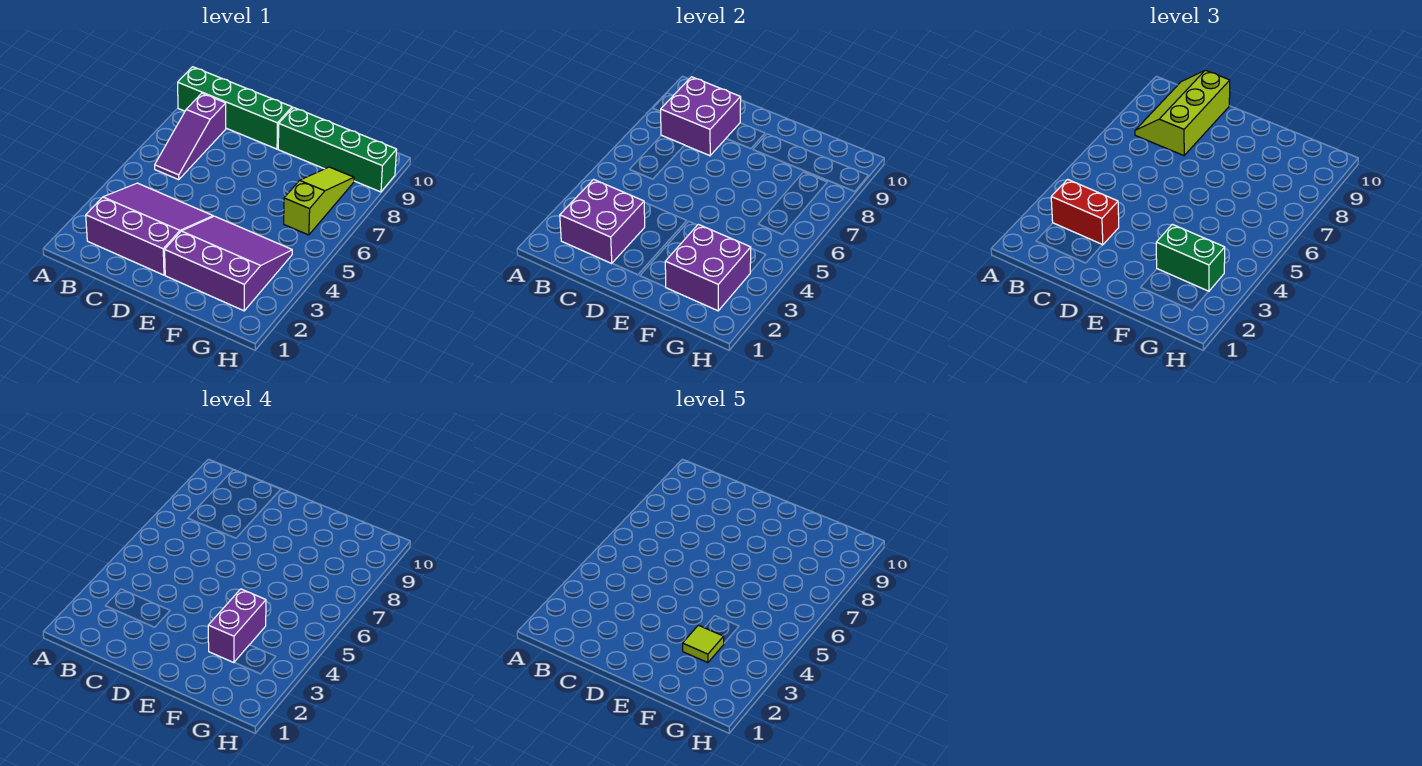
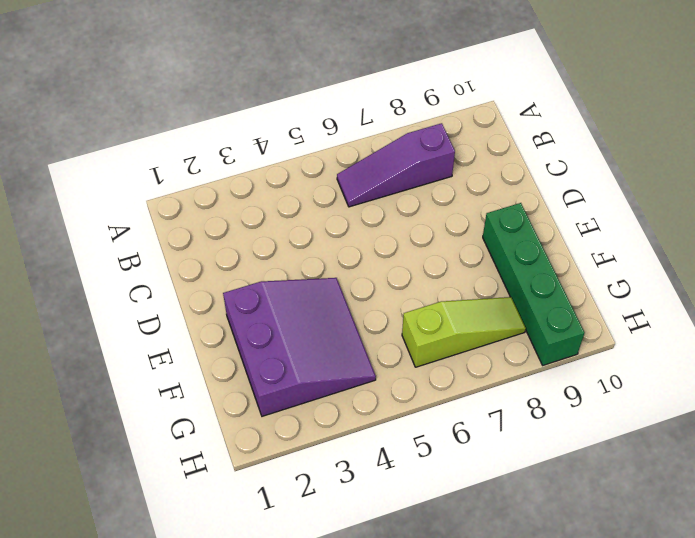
none -> green 1x4 brick [178,67,292,149]
none -> purple 3x3 slope [86,183,213,275]
none -> purple 2x2 brick [560,179,645,263]

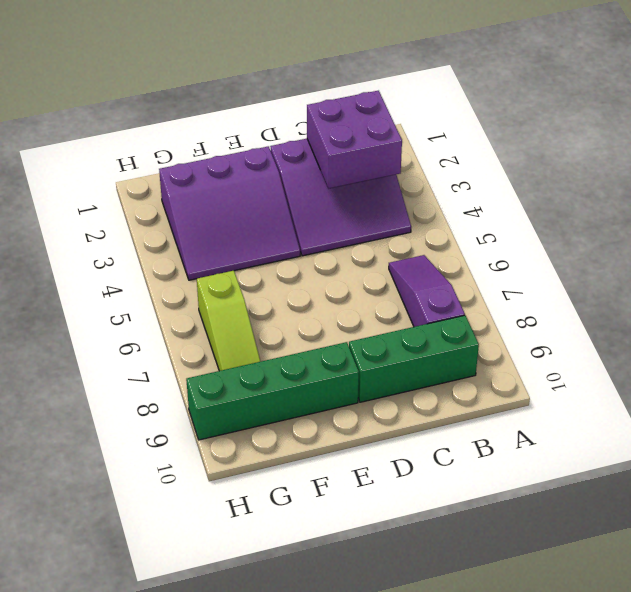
green 1x3 brick [349,315,479,402] -> green 1x4 brick [178,67,292,149]
none -> purple 2x2 brick [660,77,741,156]
none -> purple 2x2 brick [665,224,751,311]
none -> red 1x2 brick [1051,179,1119,245]

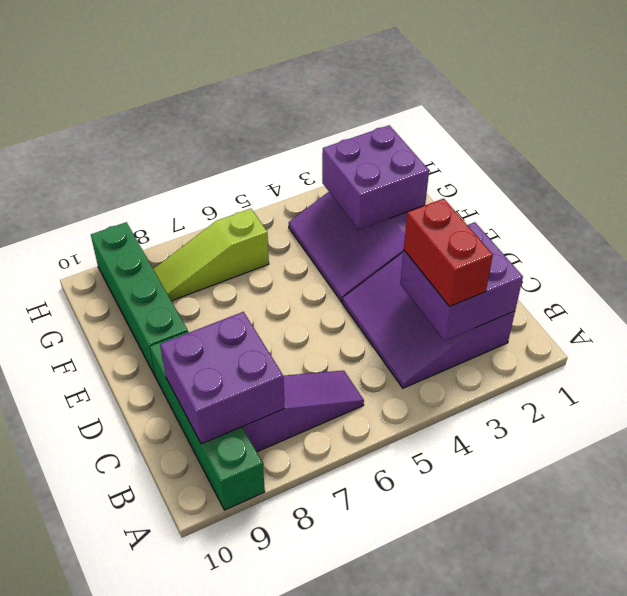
none -> lime 2x3 slope [1135,70,1230,156]
none -> green 1x2 brick [1156,224,1225,291]
none -> purple 1x2 brick [208,589,266,663]

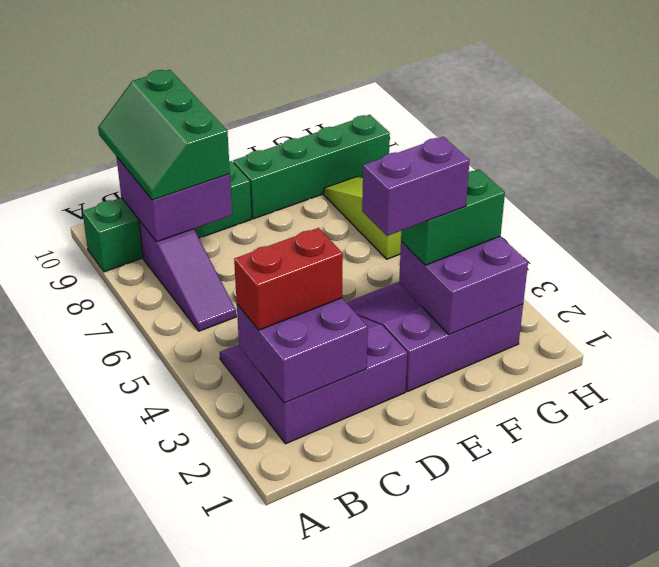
green 2x3 slope [98,70,230,200] -> lime 2x3 slope [1135,70,1230,156]
purple 1x2 brick [362,137,470,236] -> purple 1x2 brick turned to [208,589,266,663]
none -> lime 1x1 tile [683,625,724,663]

